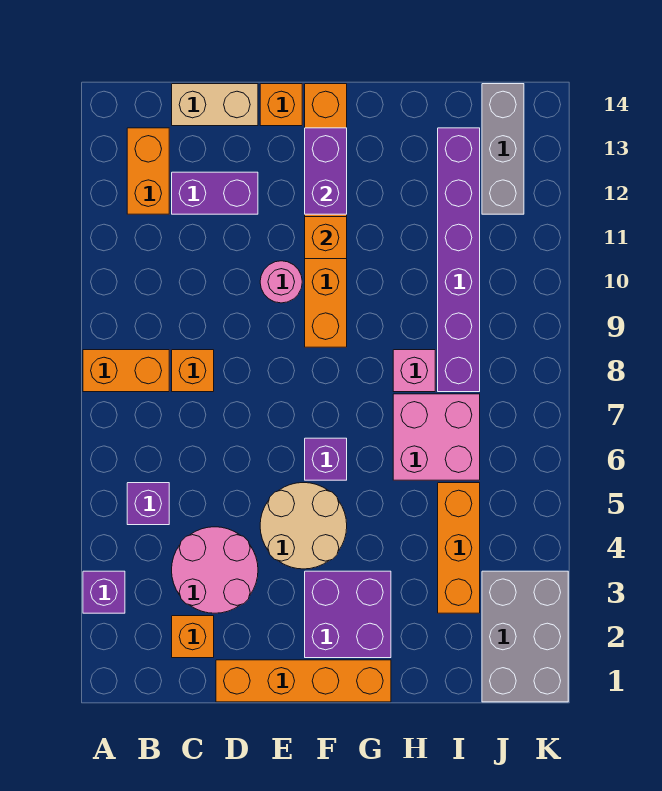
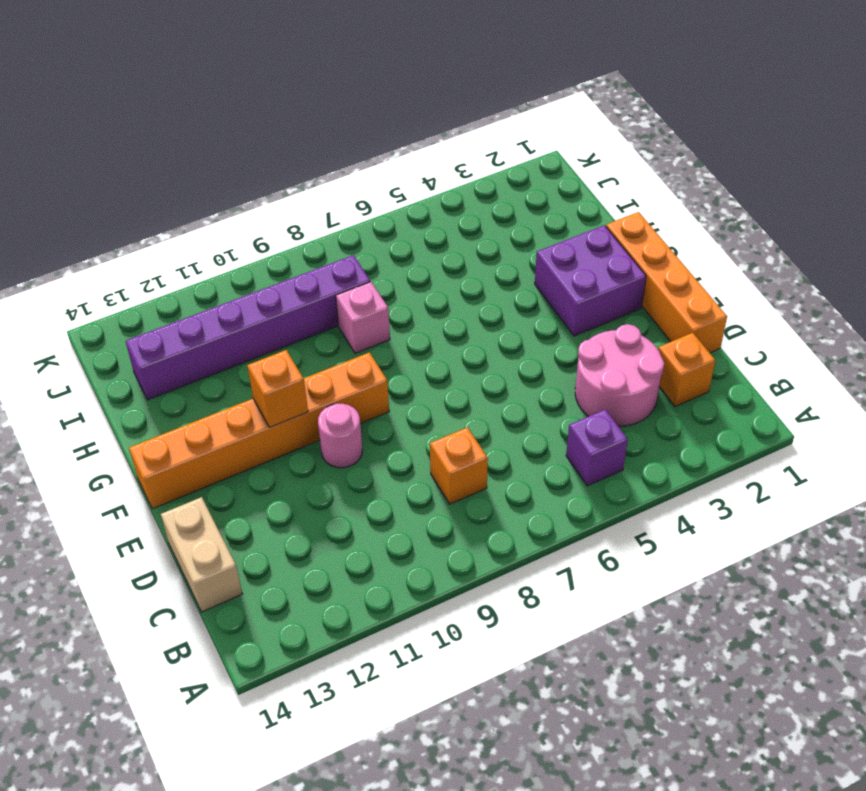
none -> purple 1x1 brick [83,571,125,613]
none -> orange 1x2 brick [83,350,169,392]
none -> orange 1x2 brick [127,128,169,214]

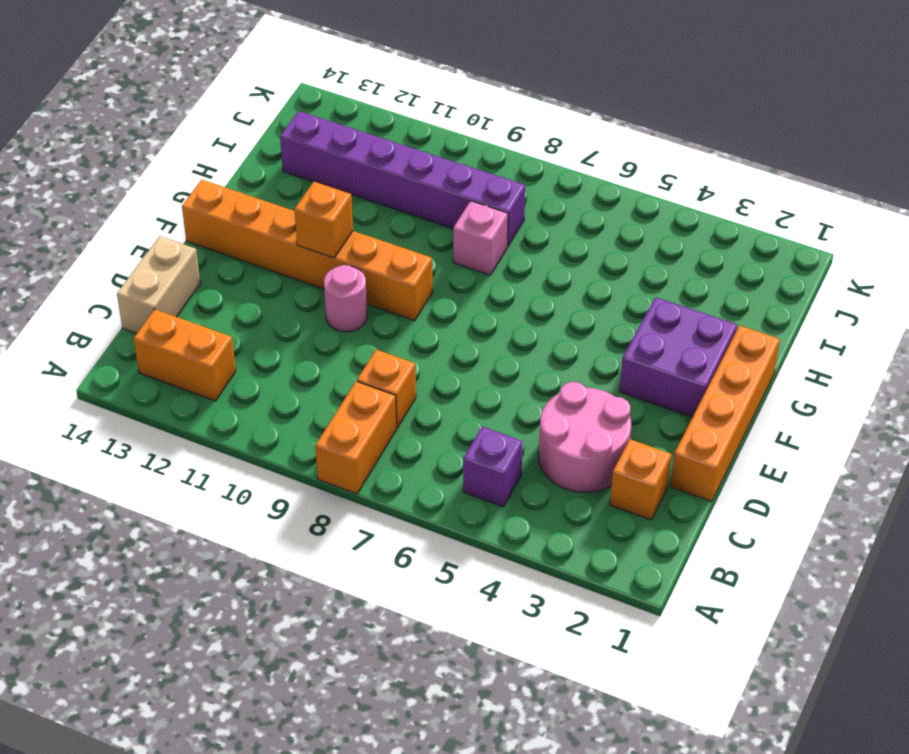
none -> purple 1x1 brick [83,571,125,613]
none -> purple 1x2 brick [172,172,258,214]
none -> tan 2x2 round brick [260,483,347,569]

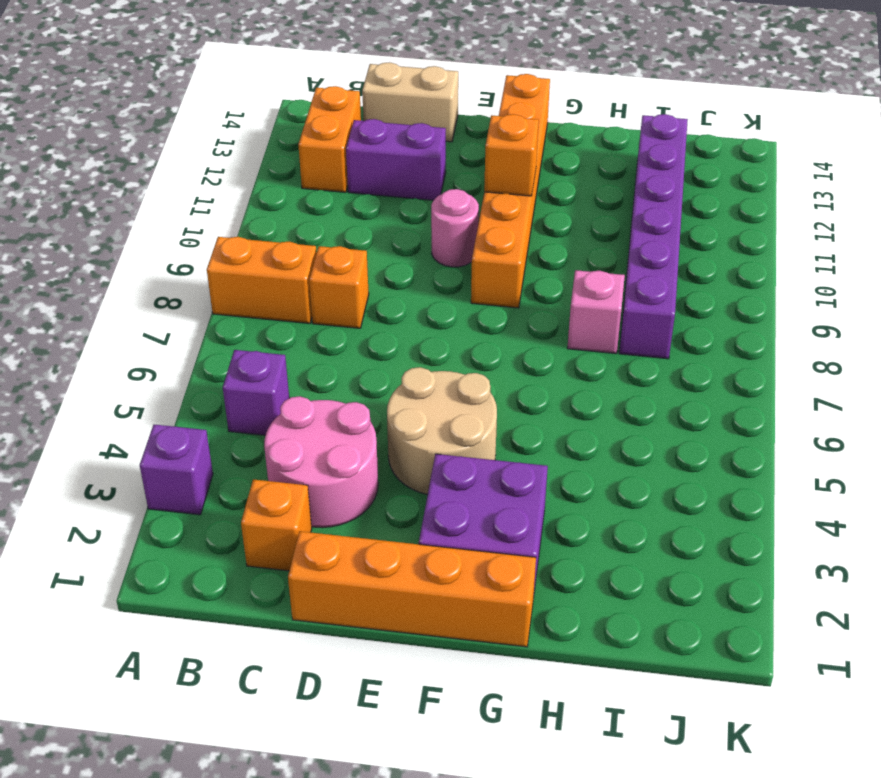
none -> orange 1x1 brick [260,84,302,126]
none -> purple 1x1 brick [305,438,347,480]
none -> pink 2x2 brick [393,394,480,480]

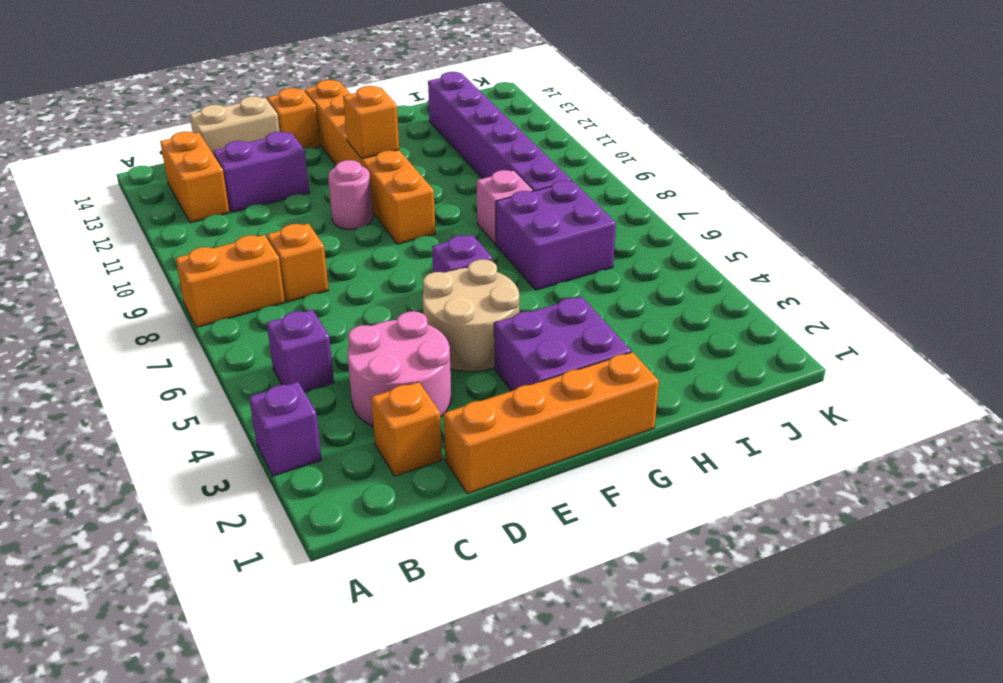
purple 2x2 brick [496,180,616,290] -> pink 2x2 brick [393,394,480,480]
none -> orange 1x3 brick [438,483,480,613]
none -> grey 2x3 brick [482,571,568,702]
none -> grey 1x3 brick [482,84,524,214]

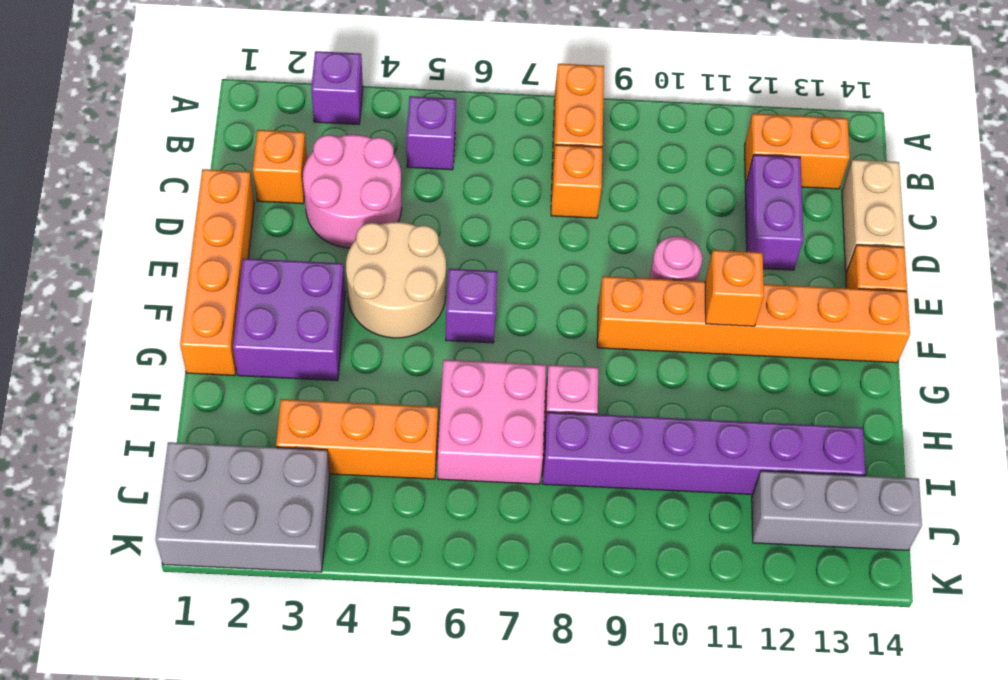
none -> purple 1x2 brick [305,128,347,214]

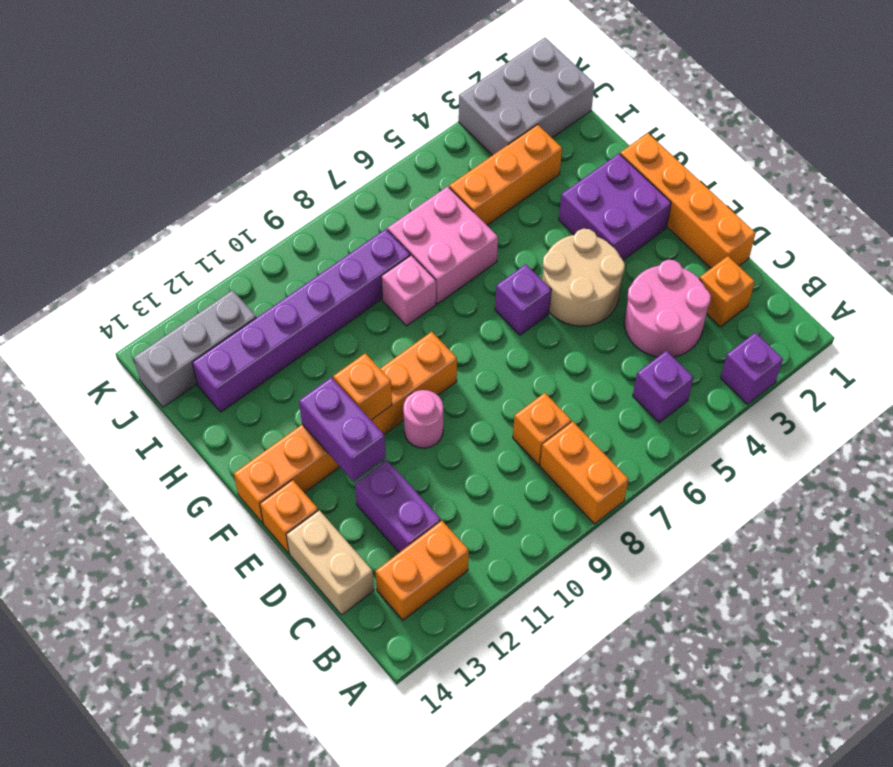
purple 1x2 brick [299,377,386,481] -> purple 1x2 brick turned to [305,128,347,214]

